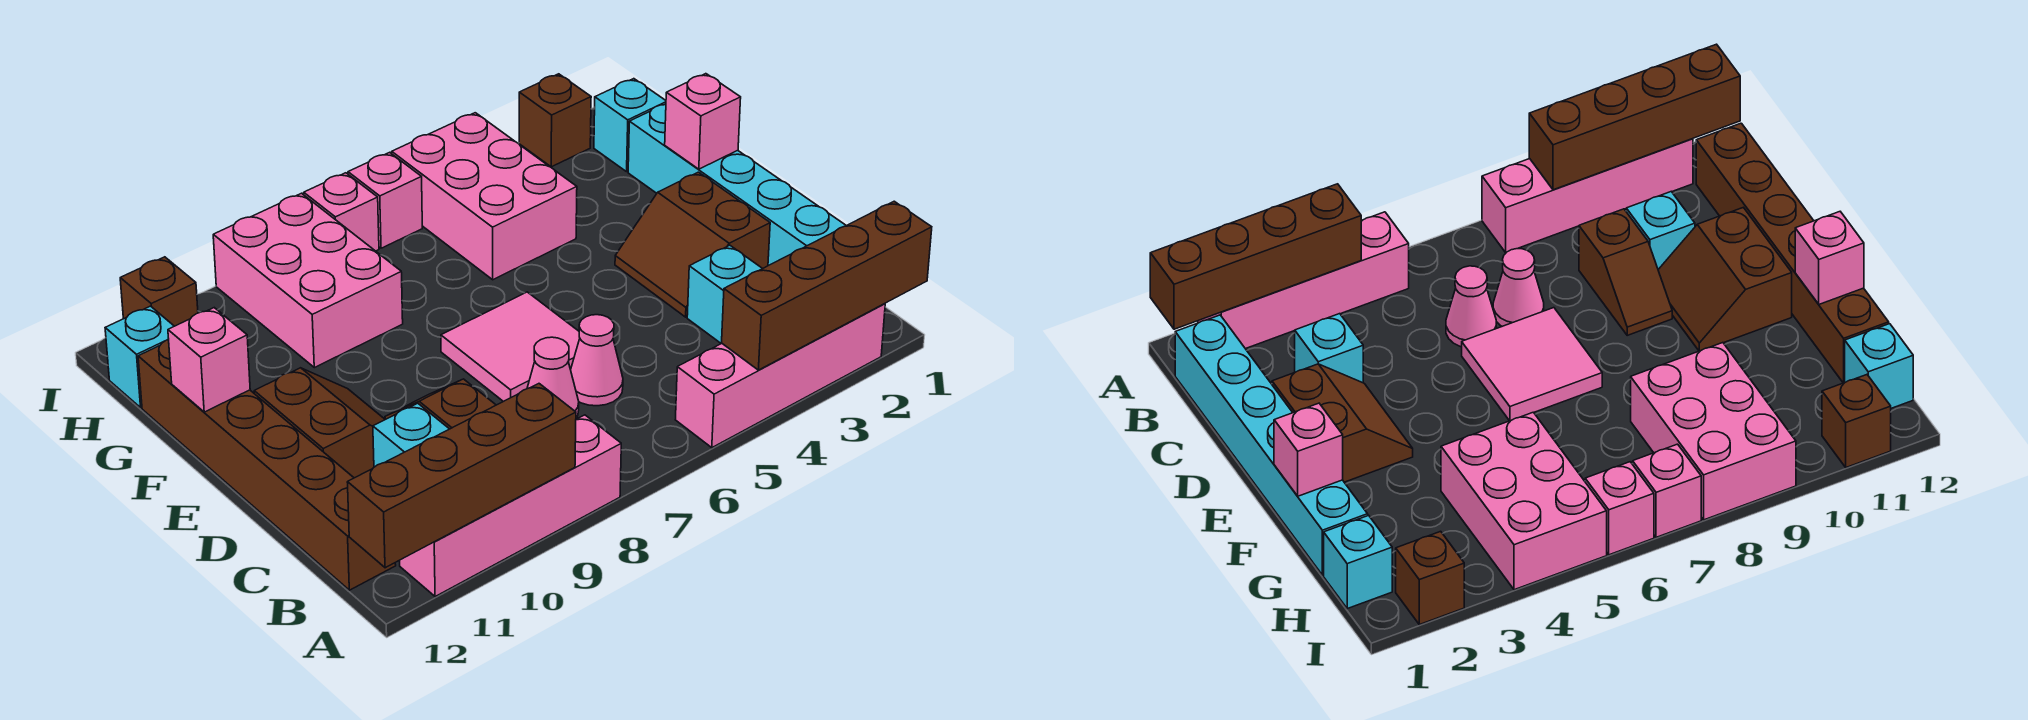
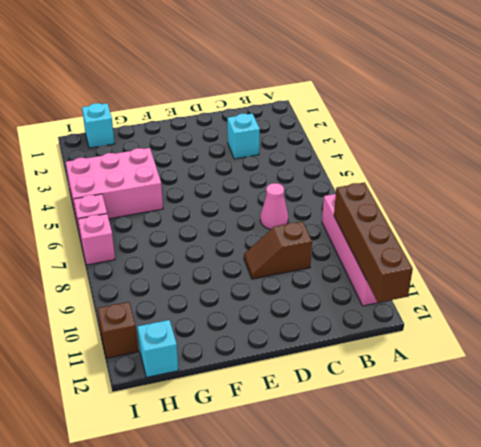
none -> pink 1x4 brick [675,304,885,448]
none -> cyan 1x6 brick [628,104,846,266]
none -> brown 1x6 brick [138,340,396,590]

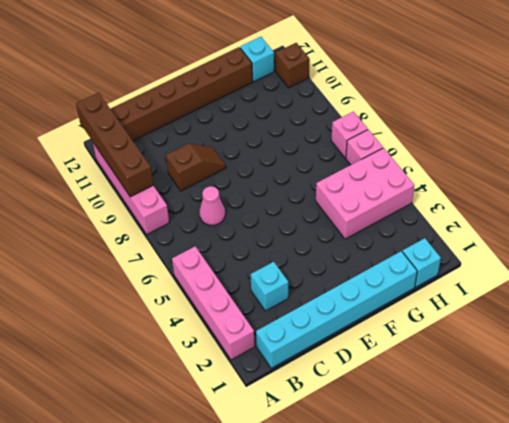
none -> pink 1x1 cone [571,315,623,406]
none -> cyan 1x1 brick [373,403,449,467]
none -> brown 2x2 slope [615,172,770,317]

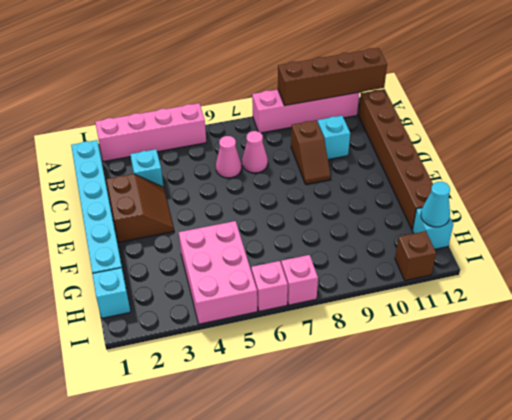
cyan 1x1 cone [421,182,450,227] -> none
none -> pink 2x2 tile [441,292,580,402]
none -> brown 2x2 slope [254,368,385,478]
none -> pink 2x3 brick [213,193,403,368]

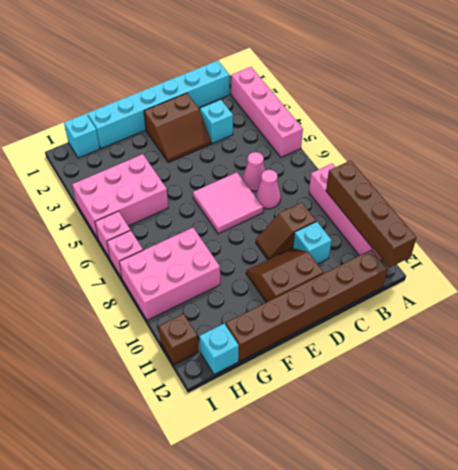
none -> brown 1x1 brick [519,74,591,167]
none -> brown 1x4 brick [722,201,932,370]
none -> pink 1x1 brick [665,74,741,169]

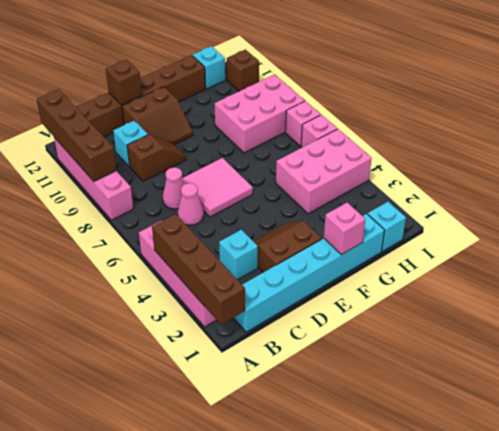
brown 1x1 brick [106,60,142,105] -> brown 1x1 brick moved to [519,74,591,167]
none -> pink 1x1 brick [168,308,250,412]

